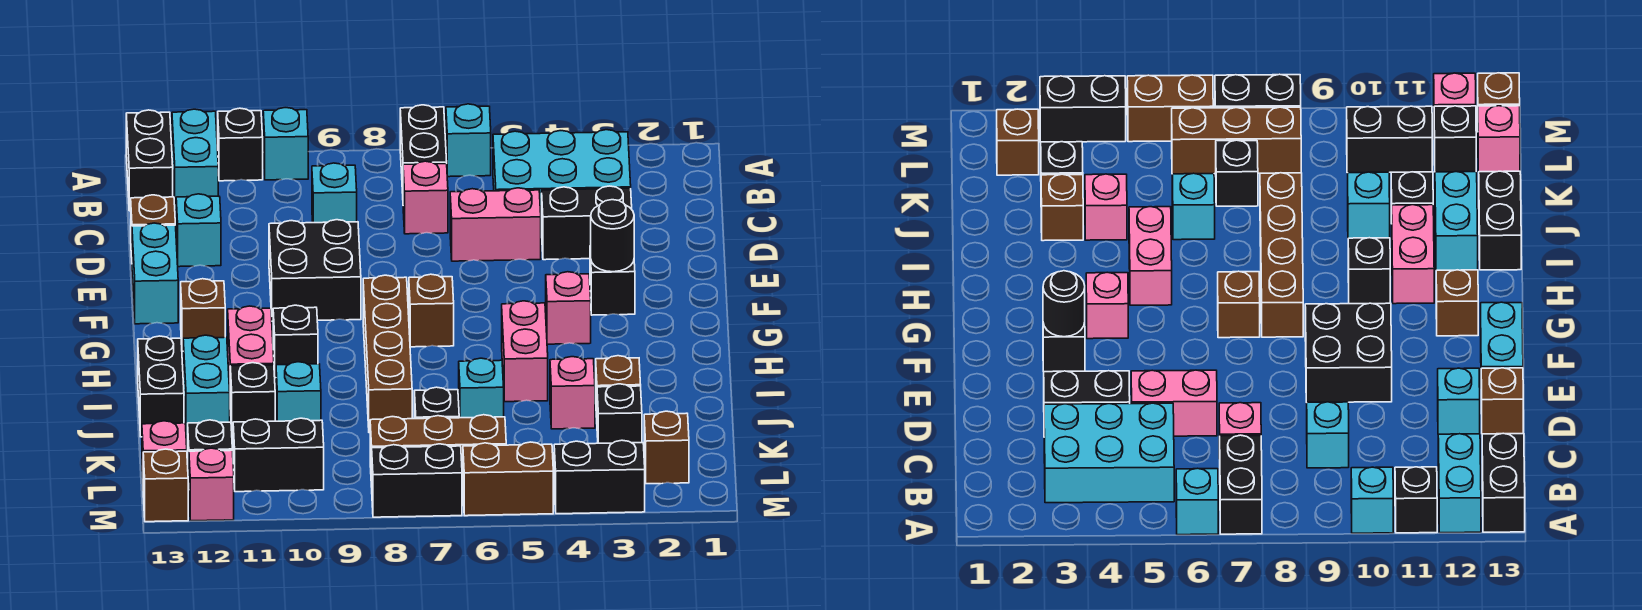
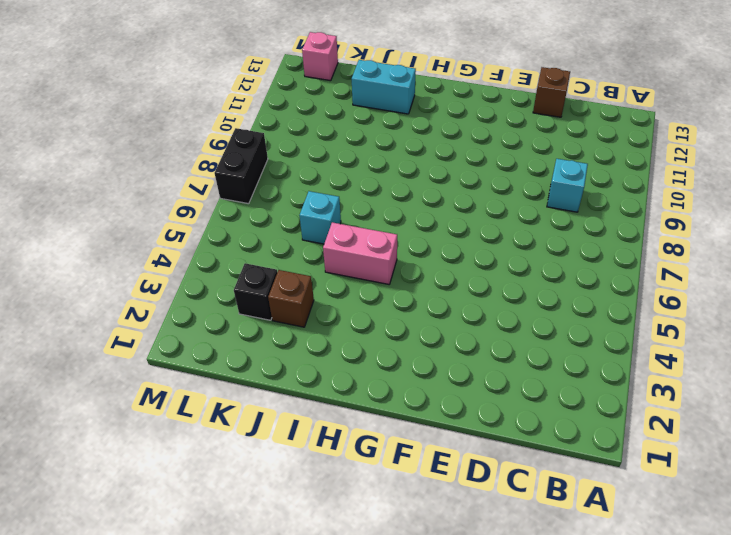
none -> cyan 1x1 brick [446,104,491,177]
none -> black 1x2 brick [400,105,447,193]
none -> cyan 1x1 brick [263,108,308,180]
none -> black 1x1 brick [218,108,263,181]

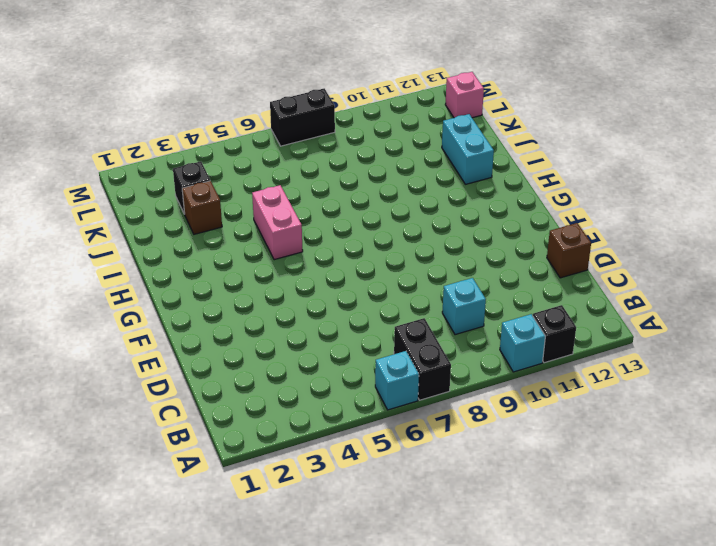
none -> cyan 1x2 brick [172,109,218,210]
none -> black 1x2 brick [126,110,173,211]
none -> cyan 2x3 brick [493,130,631,231]
none -> pink 1x1 brick [403,161,448,234]

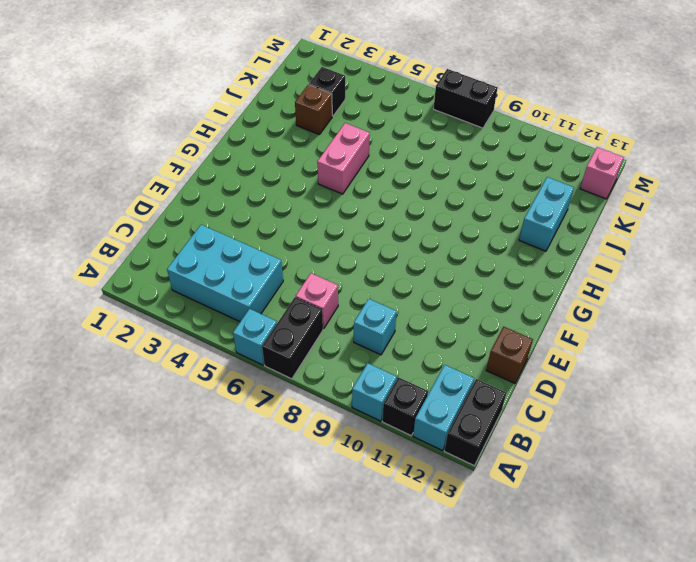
none -> black 1x2 brick [542,186,632,260]
none -> pink 1x2 brick [450,188,541,261]
none -> cyan 1x1 brick [176,194,221,267]
none -> black 2x2 brick [269,220,361,321]

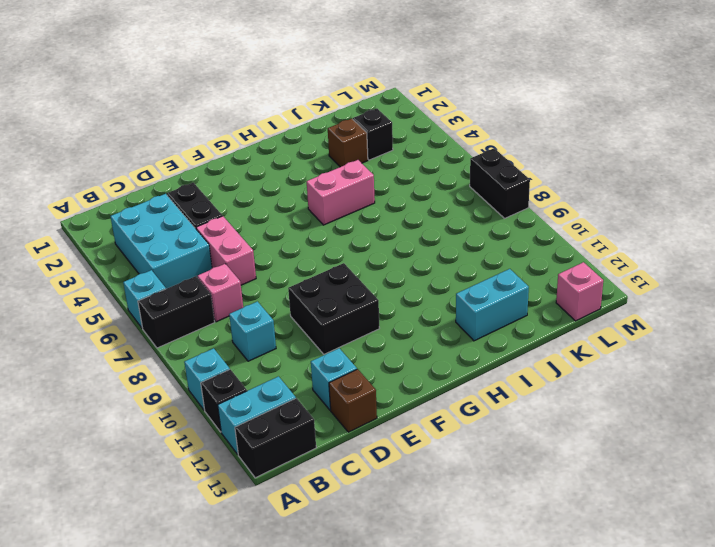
none -> cyan 1x2 brick [132,223,178,324]
none -> black 1x1 brick [590,246,635,315]
none -> pink 1x1 brick [546,272,591,344]
none -> brown 1x1 brick [409,274,454,347]

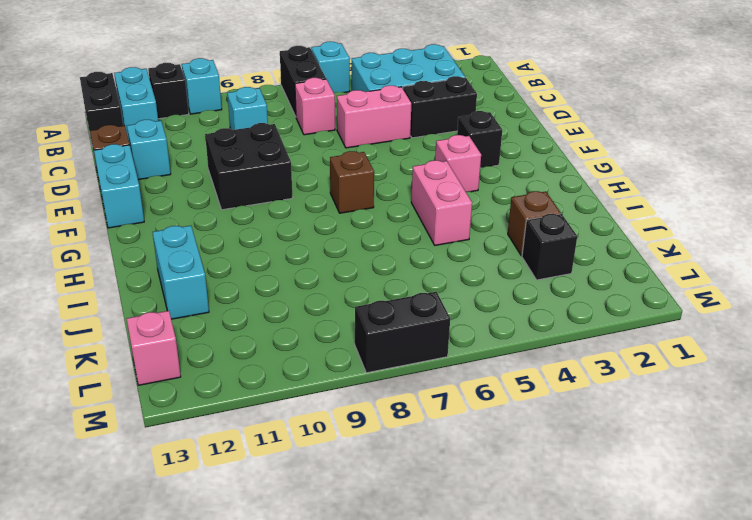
none -> brown 1x4 brick [363,275,412,433]
none -> brown 1x1 brick [181,279,225,351]
none -> black 1x1 brick [273,305,318,378]
none -> pink 1x2 brick [228,306,274,390]

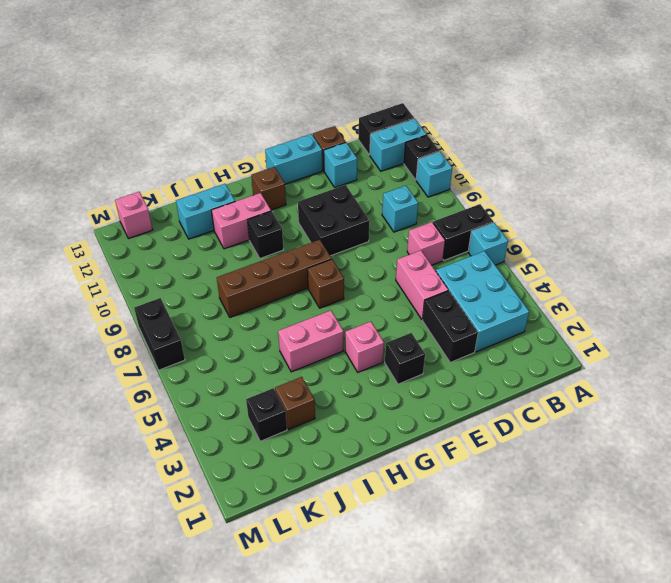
none -> black 1x2 brick [138,336,184,437]
none -> pink 1x1 brick [550,357,595,429]
none -> cyan 1x1 brick [459,358,504,418]
none -> cyan 1x1 brick [276,362,321,421]

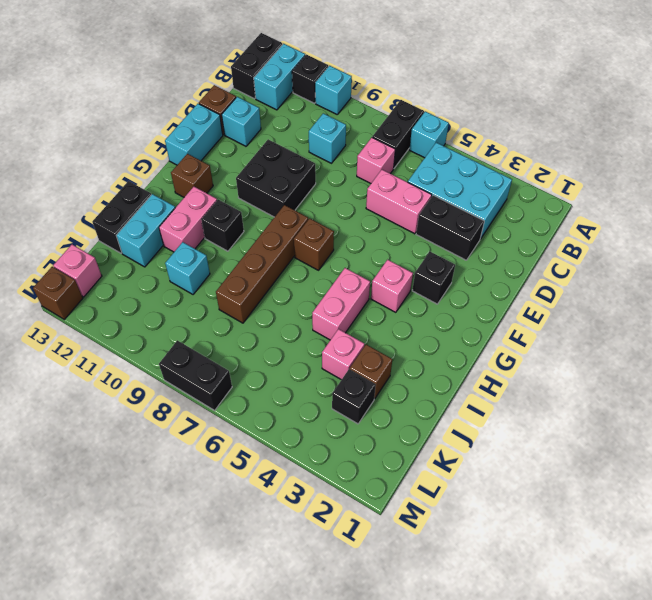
none -> cyan 1x1 brick [459,358,504,418]
none -> black 1x1 brick [230,363,275,435]
none -> black 1x1 brick [414,387,459,419]
none -> brown 1x1 brick [644,411,689,484]

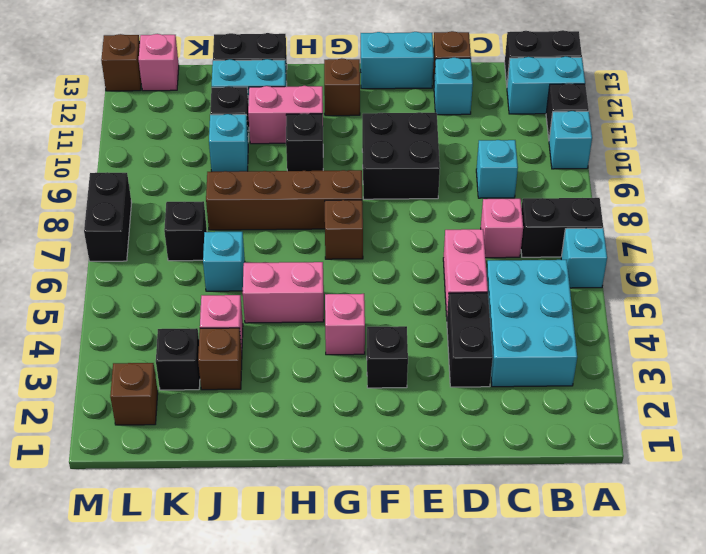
none -> brown 1x3 brick [370,415,506,487]
none -> black 1x2 brick [233,418,324,492]
none -> black 1x1 brick [188,420,232,484]
none -> black 1x2 brick [554,440,645,514]

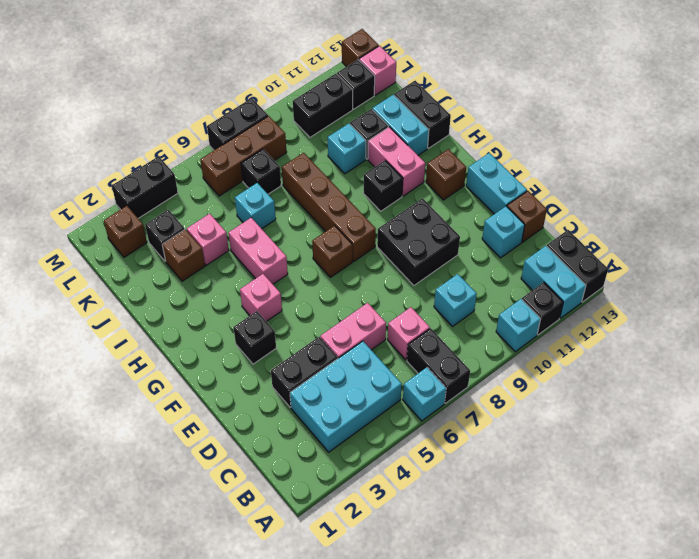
none -> brown 1x2 brick [463,442,553,516]
none -> pink 1x1 brick [189,448,234,521]
none -> black 1x1 round brick [591,200,634,272]

